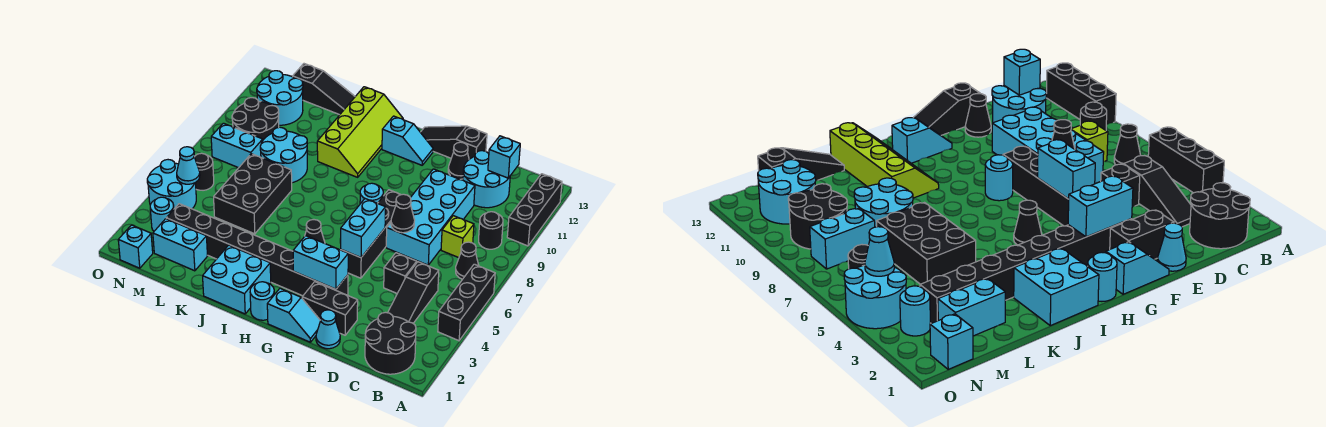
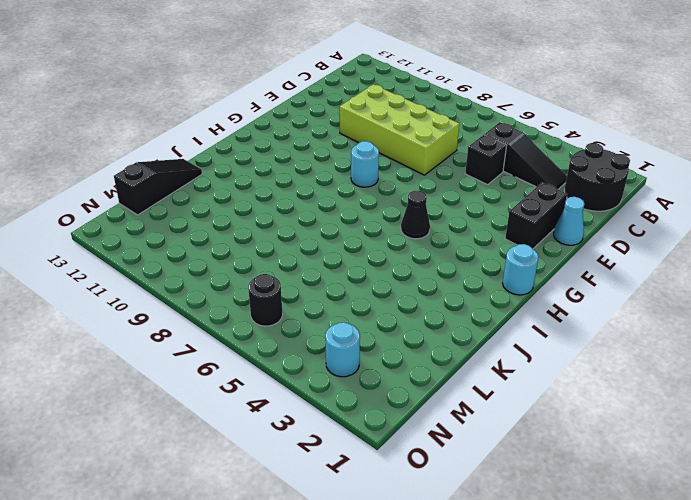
lime 2x4 brick [339,84,459,175] -> cyan 2x4 brick [386,169,475,265]
none -> black 1x3 brick [438,264,495,341]
none -> black 1x3 brick [507,174,562,246]
none -> black 1x1 cone [456,242,479,279]
none -> black 1x1 round brick [479,212,503,249]

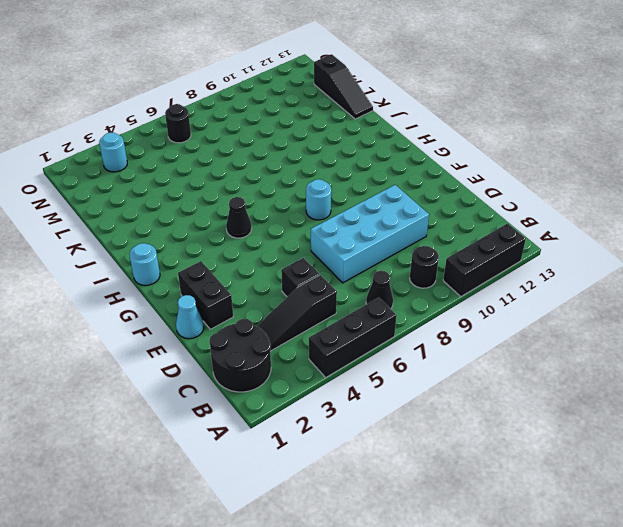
none -> lime 1x1 brick [441,216,474,258]
none -> cyan 2x2 round brick [463,151,510,208]
none -> black 1x1 cone [448,142,469,179]
none -> black 1x3 slope [420,126,487,159]

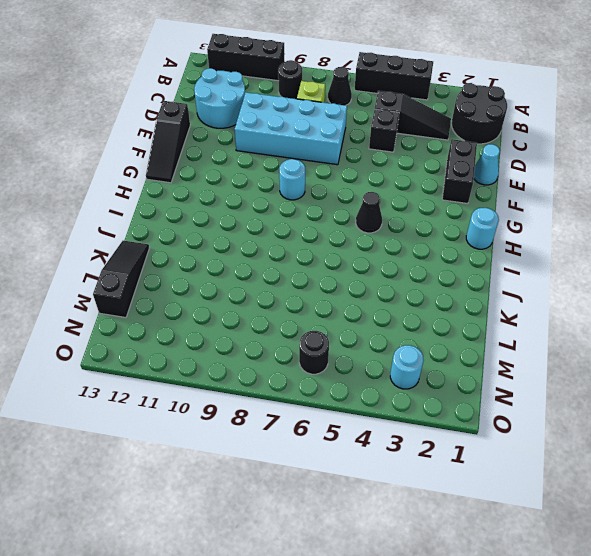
none -> black 1x1 cone [448,142,469,179]
none -> cyan 1x2 slope [267,288,321,342]
none -> black 1x8 brick [166,204,348,296]
none -> black 1x4 brick [342,190,401,278]

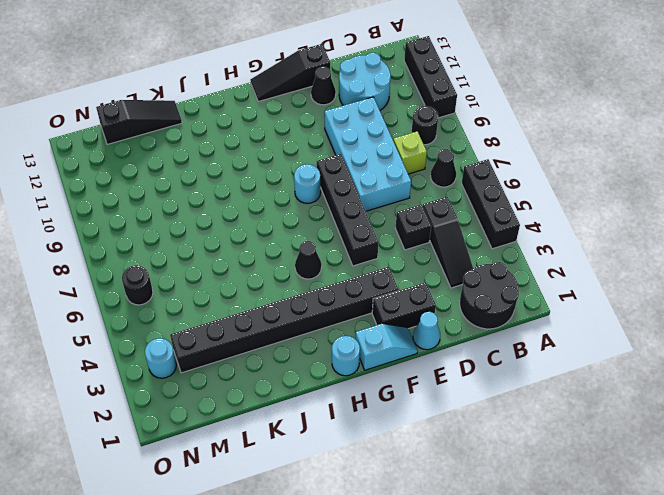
none -> cyan 1x2 slope [382,116,433,165]
none -> cyan 2x2 brick [203,245,271,314]
none -> lime 2x4 slope [317,87,403,177]
none -> black 2x3 brick [214,154,292,234]

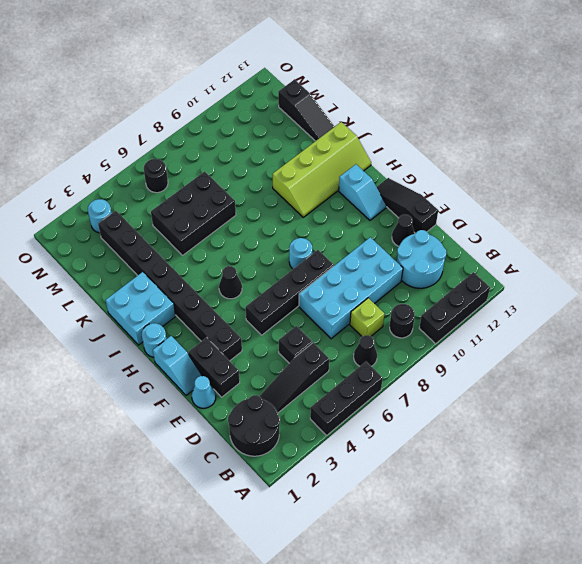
none -> cyan 2x2 round brick [260,127,307,183]
none -> cyan 1x2 brick [153,219,208,271]
none -> cyan 1x2 brick [211,123,263,168]
none -> black 2x2 round brick [232,98,279,140]

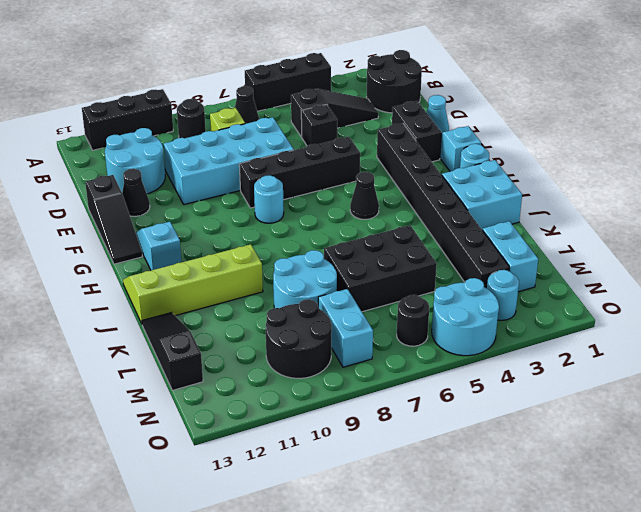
none -> cyan 2x2 round brick [257,71,303,125]
none -> cyan 1x1 brick [118,225,153,268]
none -> cyan 1x1 brick [488,136,520,178]
none -> black 1x1 cone [391,194,415,233]

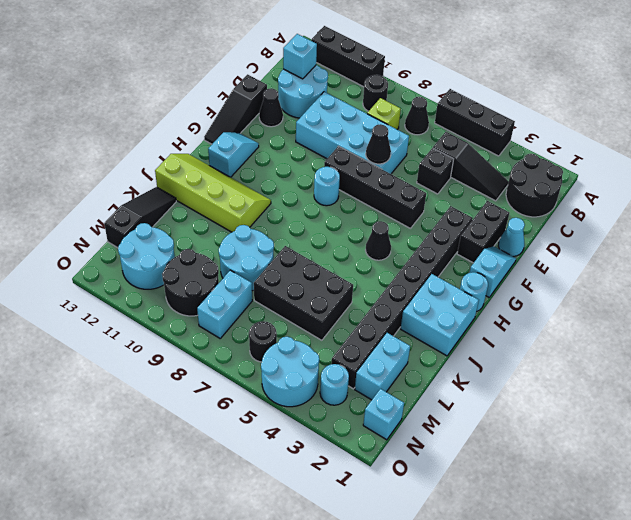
none -> cyan 1x2 brick [293,236,348,289]
none -> cyan 1x2 brick [341,199,386,258]
none -> cyan 1x1 cone [177,147,200,184]

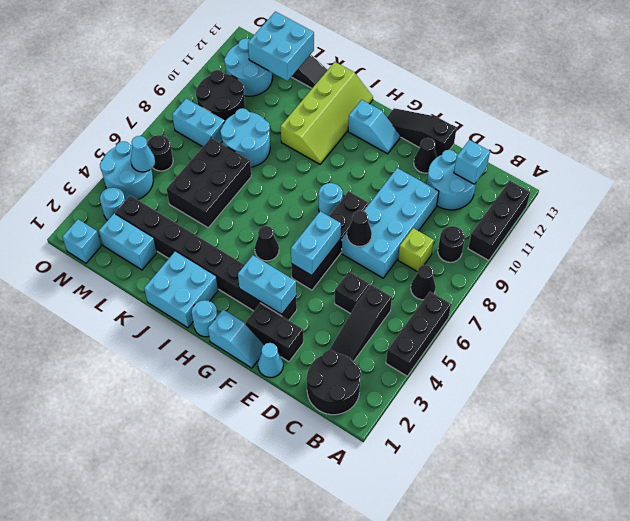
cyan 2x2 brick [248,12,314,81] -> none

